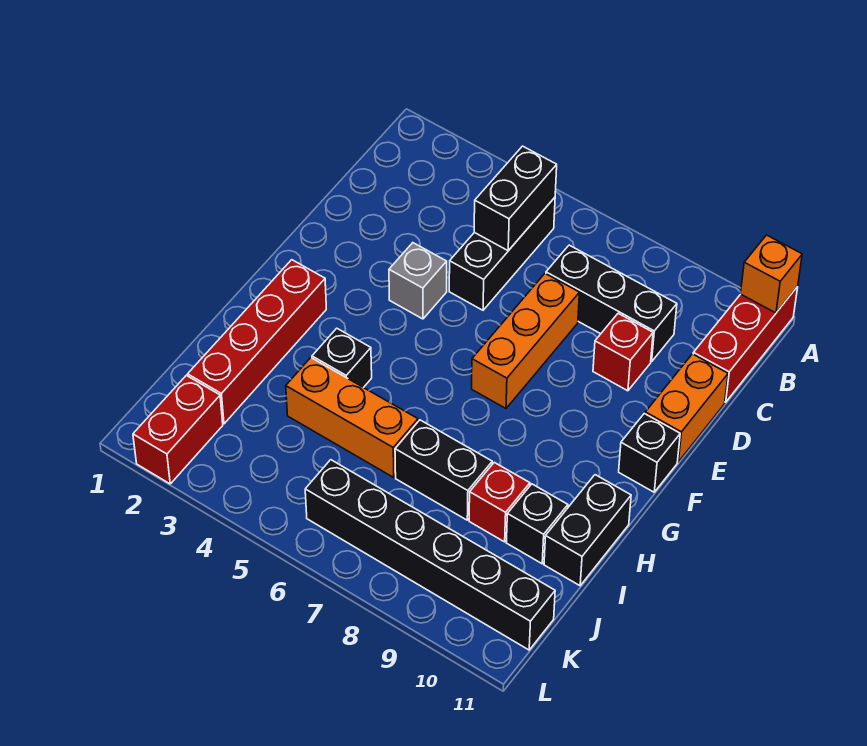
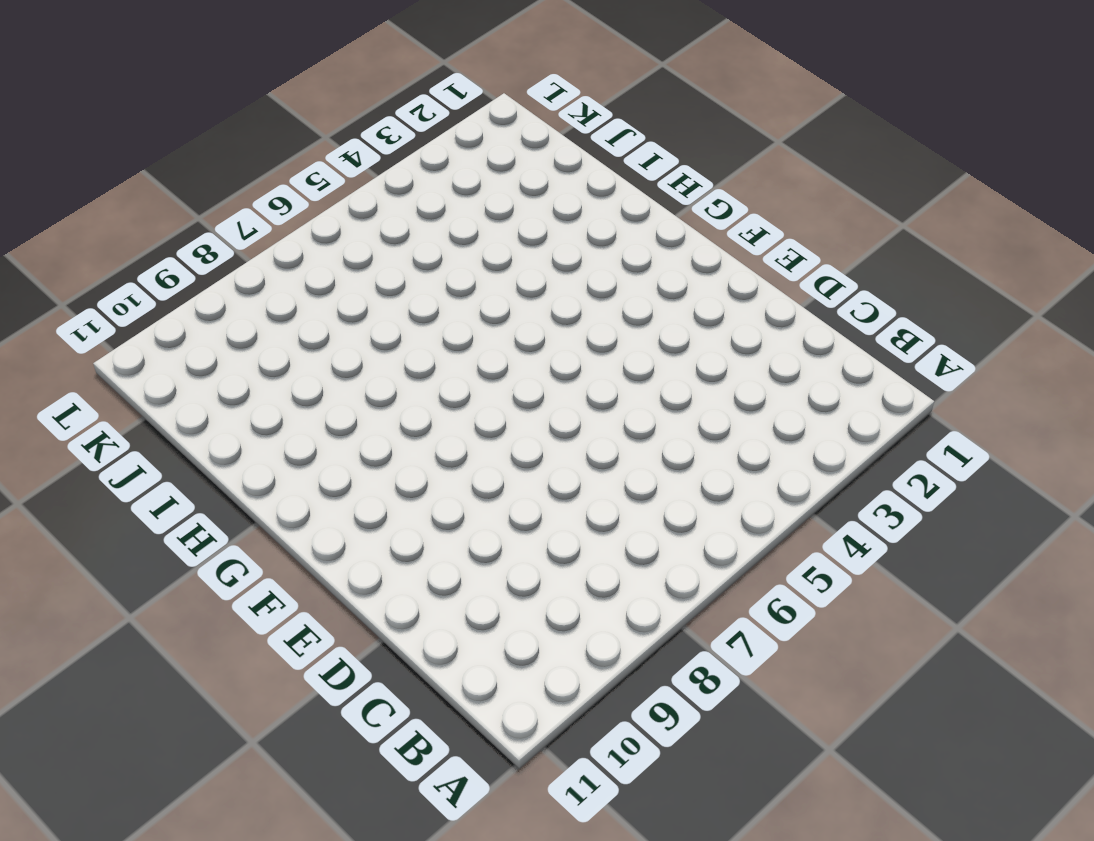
none -> red 1x3 brick [693,287,798,402]
none -> black 1x3 brick [449,198,555,310]
none -> black 1x3 brick [546,245,677,362]

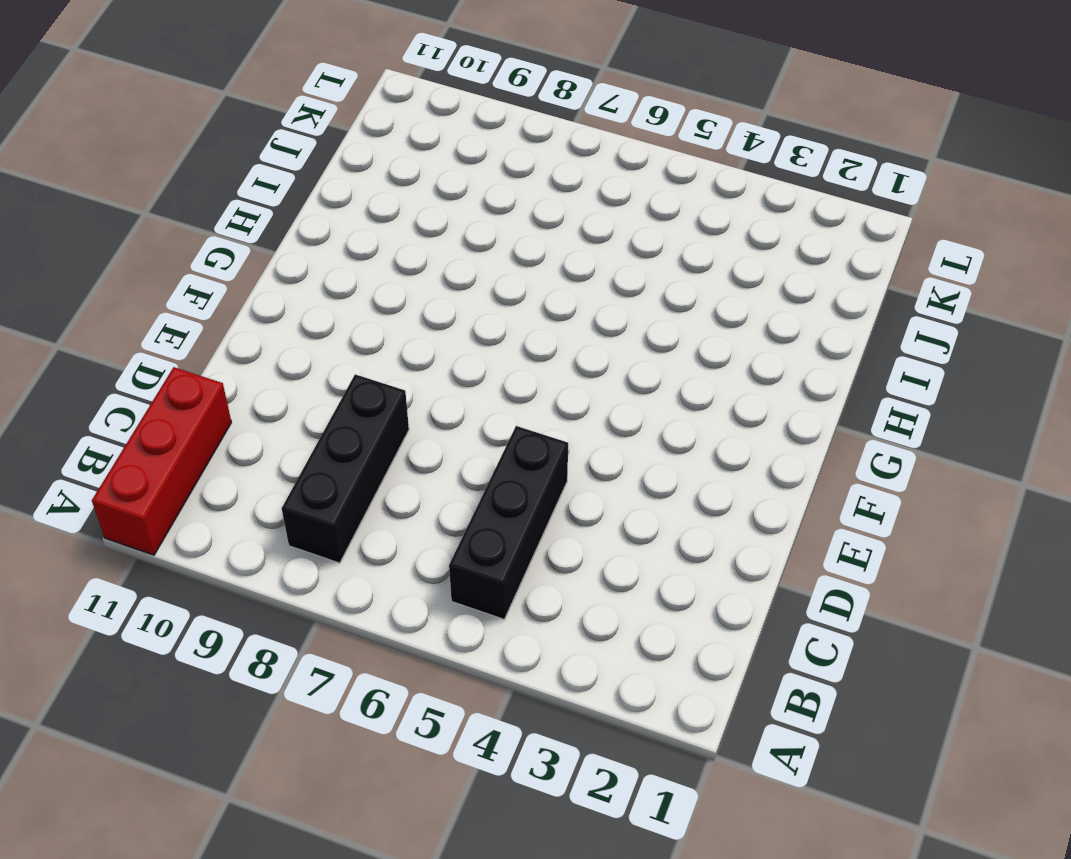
black 1x3 brick [282,374,409,563] -> black 1x3 brick turned to [546,245,677,362]
none -> orange 1x3 brick [472,274,579,408]
none -> red 1x1 brick [593,313,653,391]
none -> orange 1x2 brick [645,354,728,462]

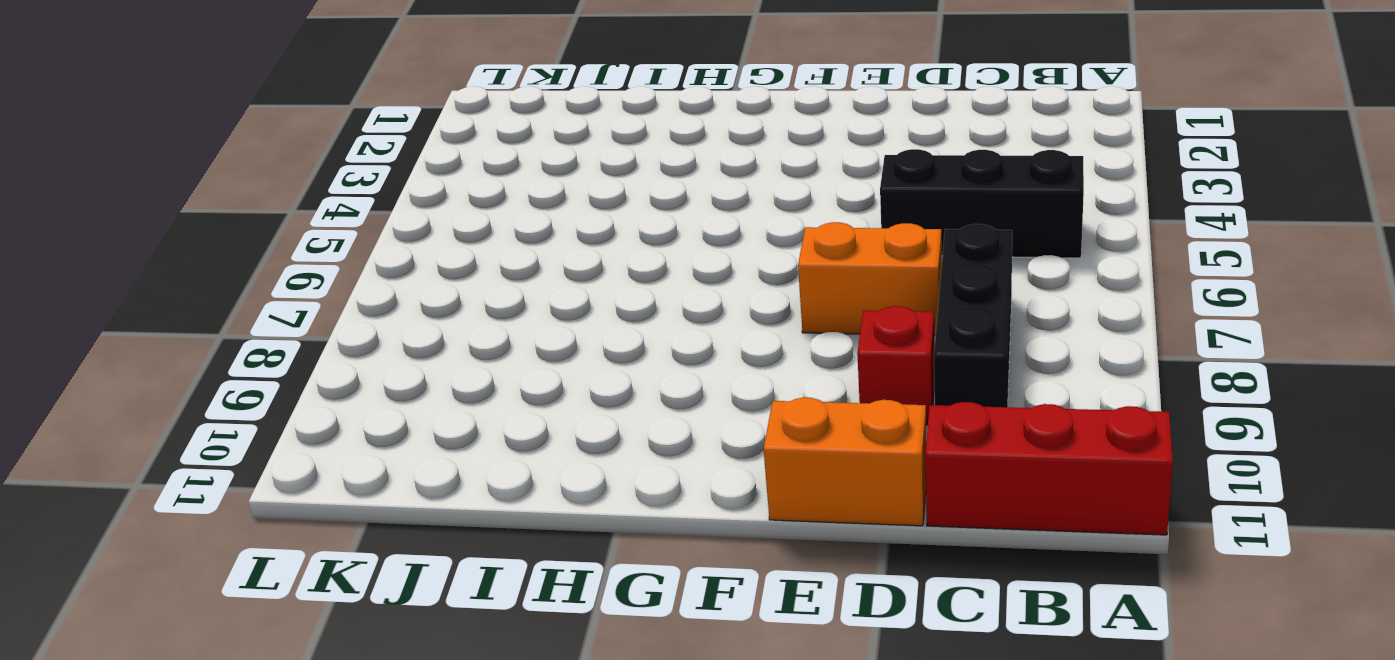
orange 1x2 brick [798,222,942,336] -> orange 1x3 brick [472,274,579,408]
none -> grey 1x1 brick [389,243,447,319]
none -> black 1x1 brick [619,414,680,492]
none -> red 1x4 brick [188,260,326,424]

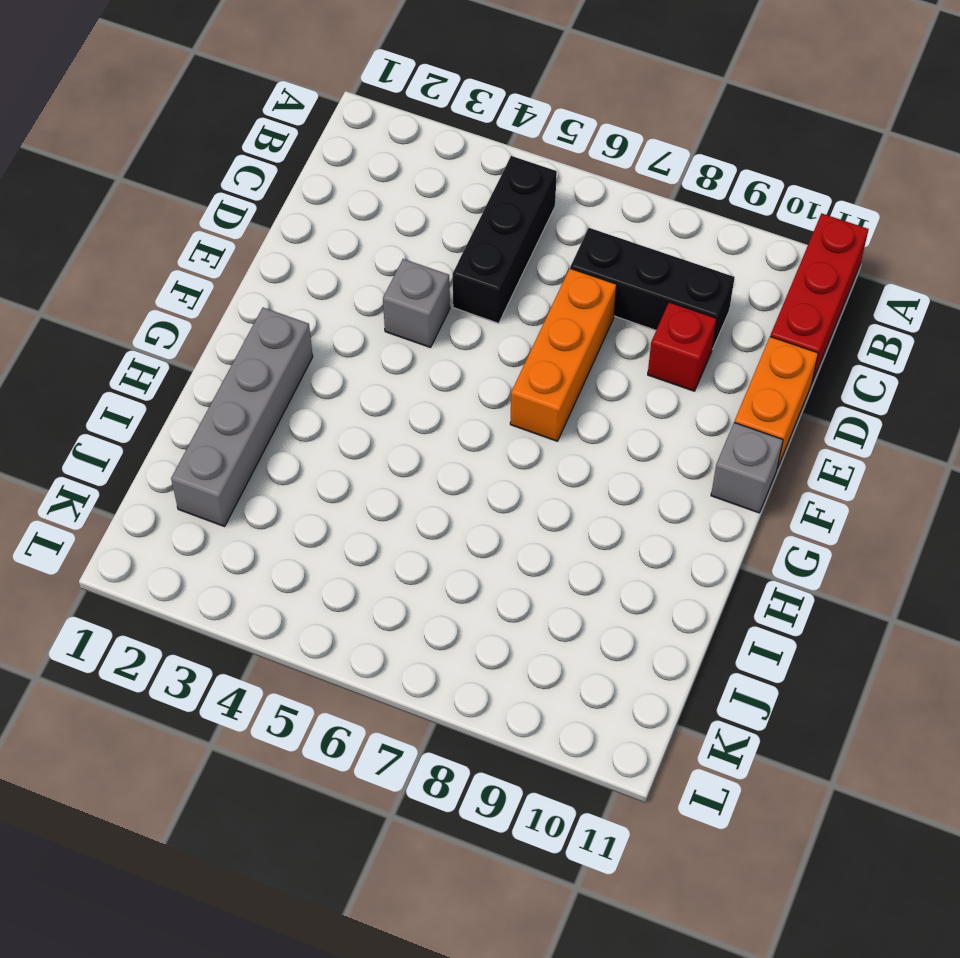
grey 1x1 brick [711,423,783,513] -> black 1x1 brick [619,414,680,492]
grey 1x4 brick [171,308,313,526] -> red 1x4 brick [188,260,326,424]
none -> black 1x1 brick [312,328,372,388]
none -> black 1x2 brick [544,475,631,586]
none -> orange 1x3 brick [286,358,418,478]

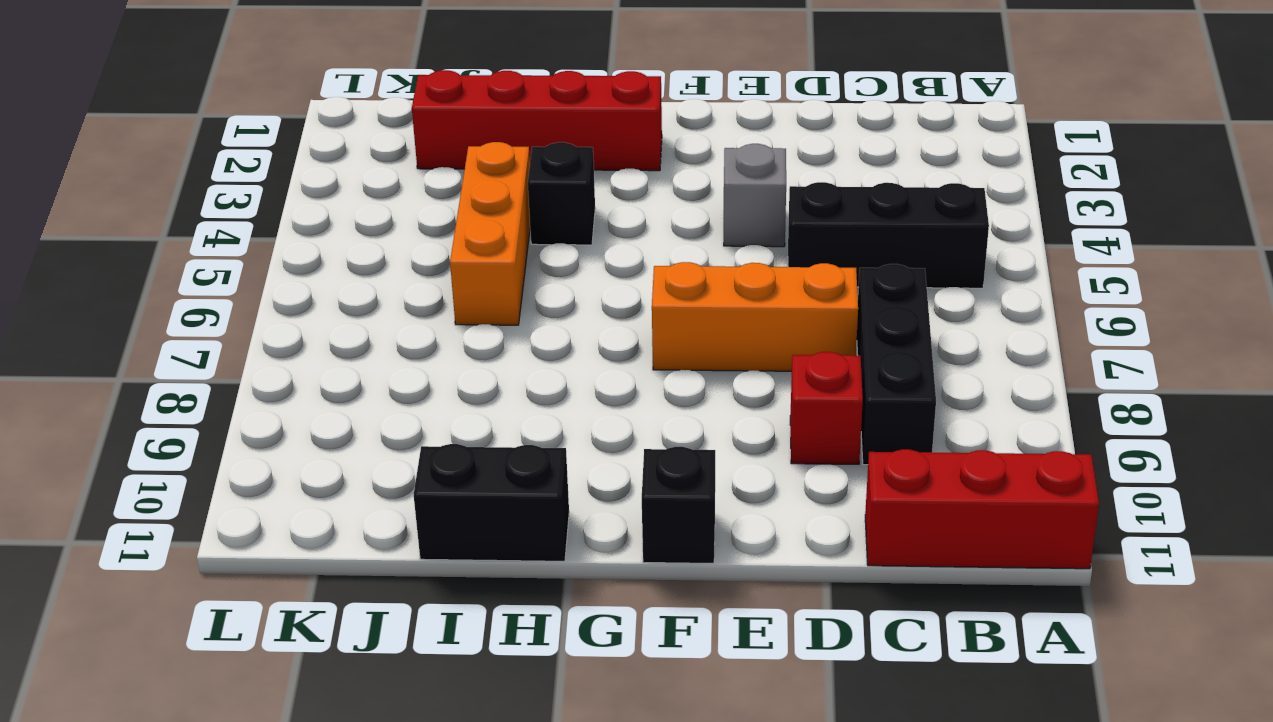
none -> orange 1x2 brick [645,354,728,462]
none -> black 1x2 brick [395,420,492,520]
none -> red 1x1 brick [469,462,530,542]

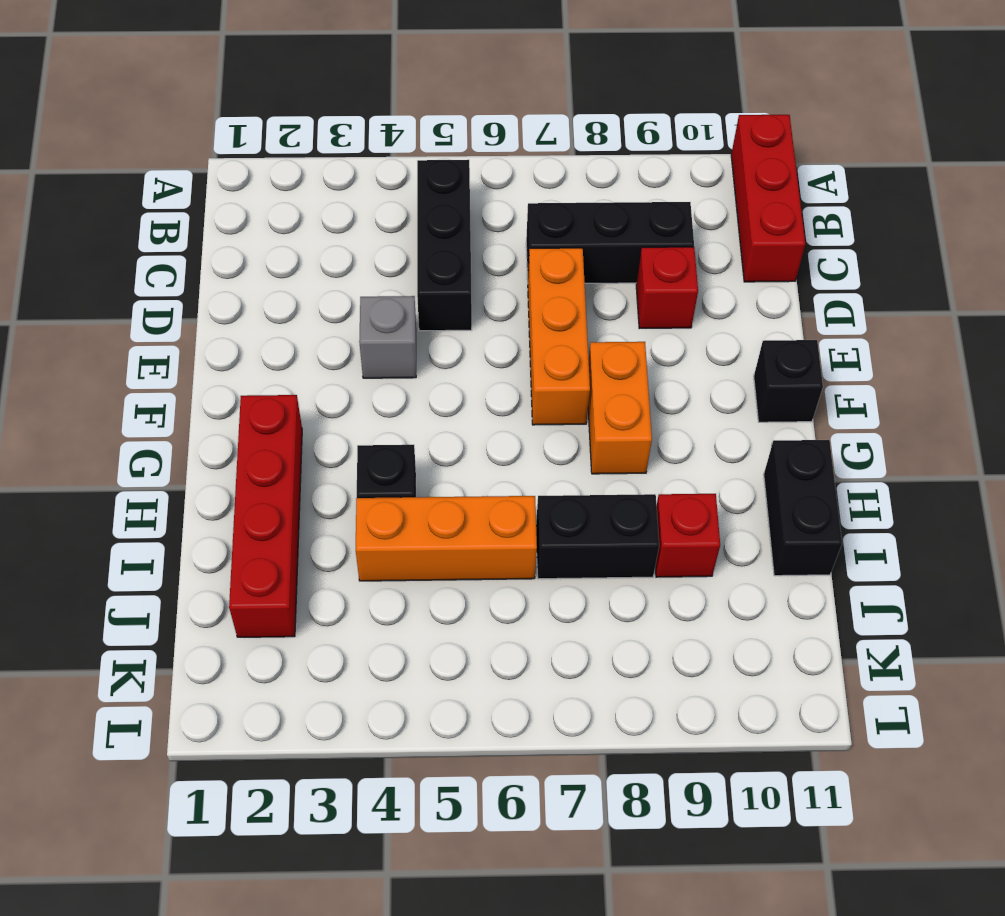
orange 1x2 brick [588,342,652,474] -> orange 1x2 brick moved to [645,354,728,462]
none -> black 1x1 brick [507,484,568,564]
none -> red 1x2 brick [133,375,223,484]
none -> black 1x6 brick [305,460,555,650]

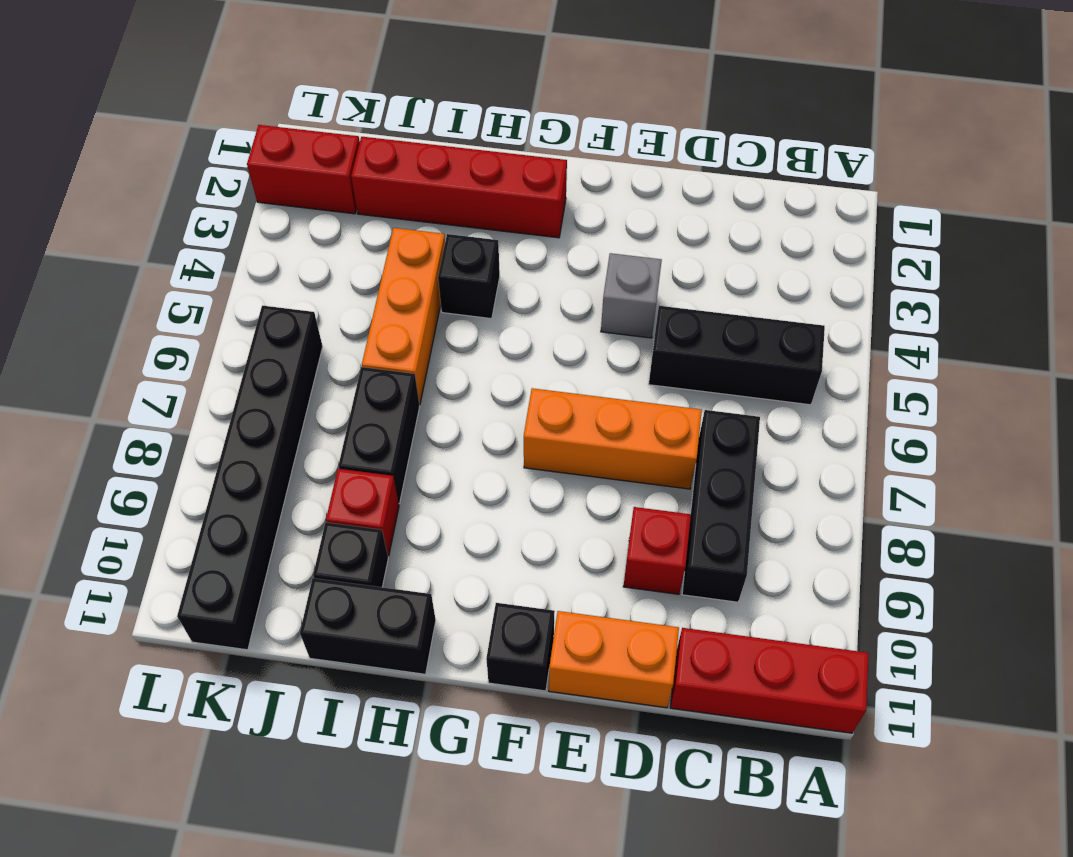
none -> orange 1x1 brick [741,235,802,313]
none -> black 1x2 brick [474,146,557,251]

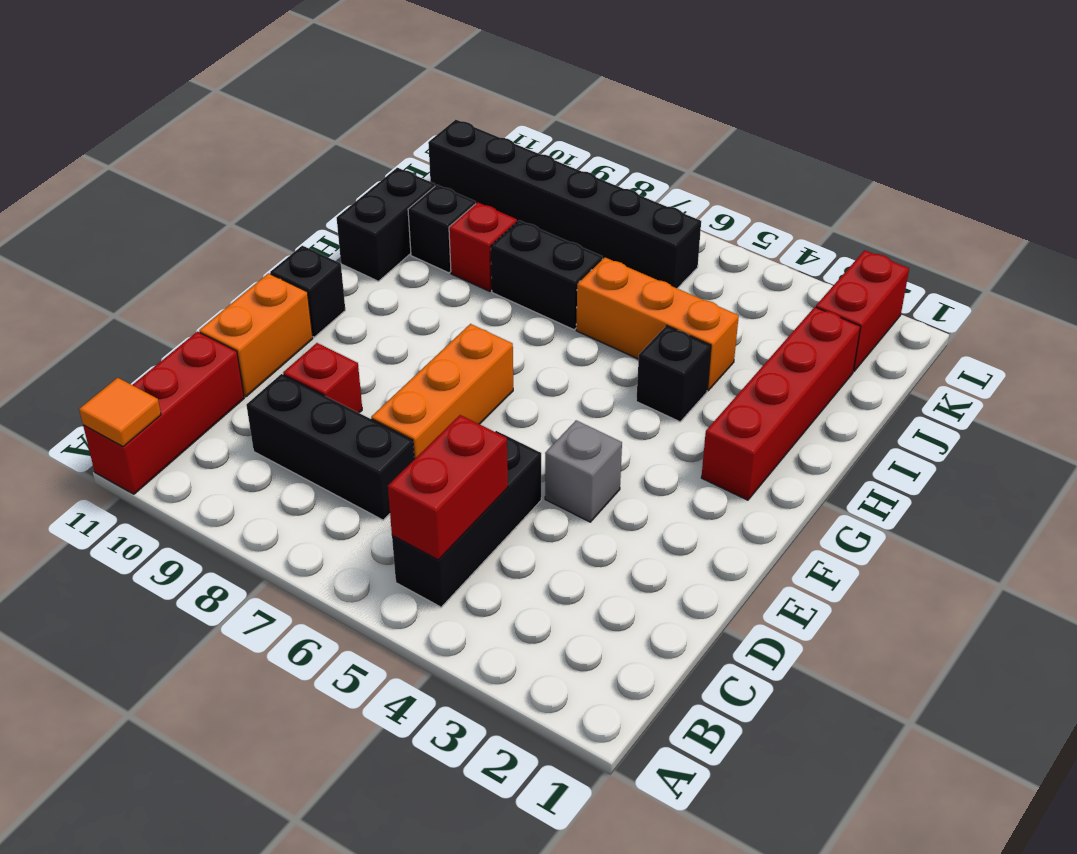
orange 1x1 tile [79,378,161,447] -> orange 1x1 brick [741,235,802,313]
red 1x2 brick [388,415,508,560] -> black 1x2 brick [474,146,557,251]

